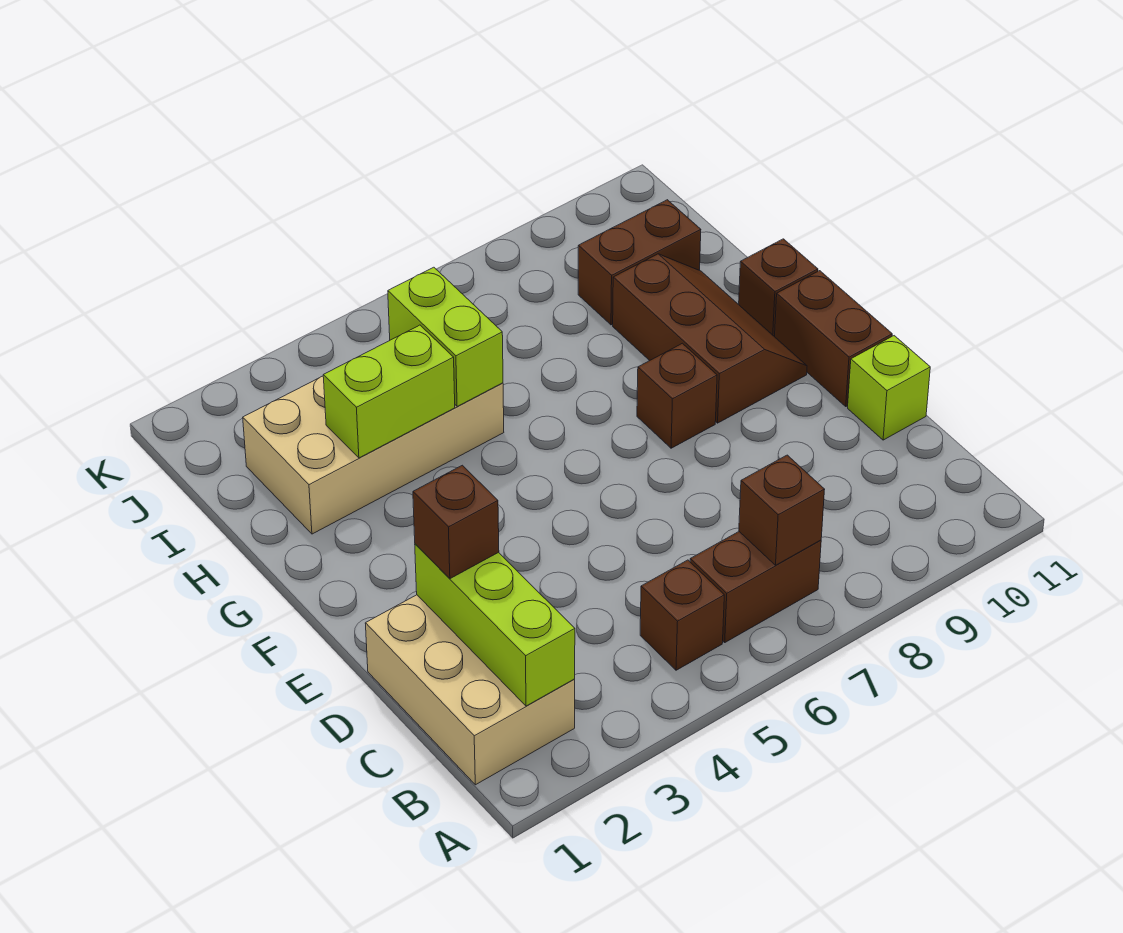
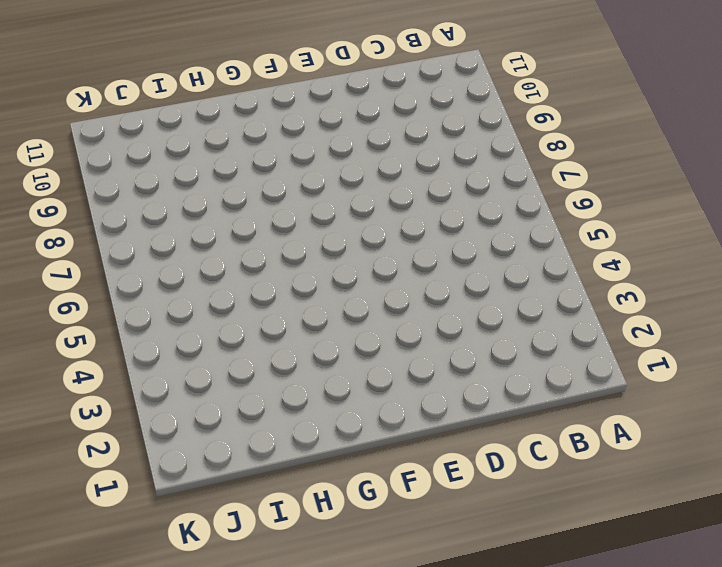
none -> tan 2x3 brick [365,595,575,785]
none -> brown 1x1 brick [640,560,724,670]
none -> brown 1x2 brick [690,532,821,642]

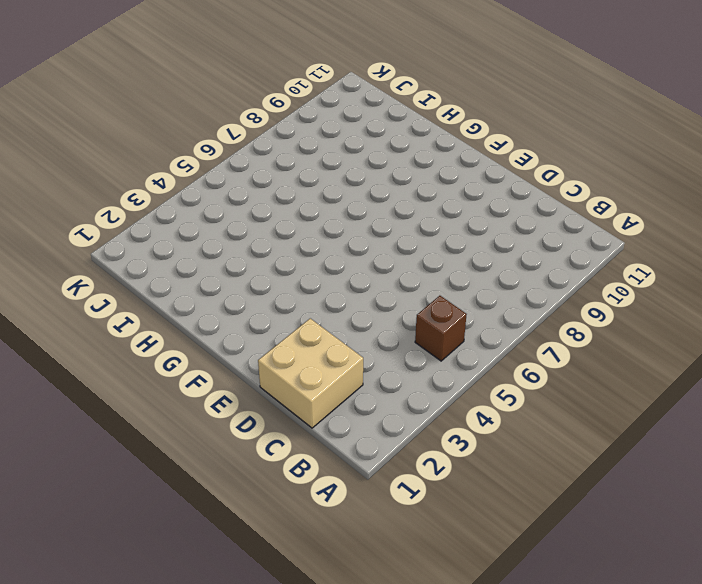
tan 2x2 brick [258,318,363,428] -> tan 2x3 brick [365,595,575,785]
none -> brown 1x2 brick [690,532,821,642]
none -> lime 1x1 brick [848,336,930,440]
none -> brown 1x2 brick [775,271,892,406]

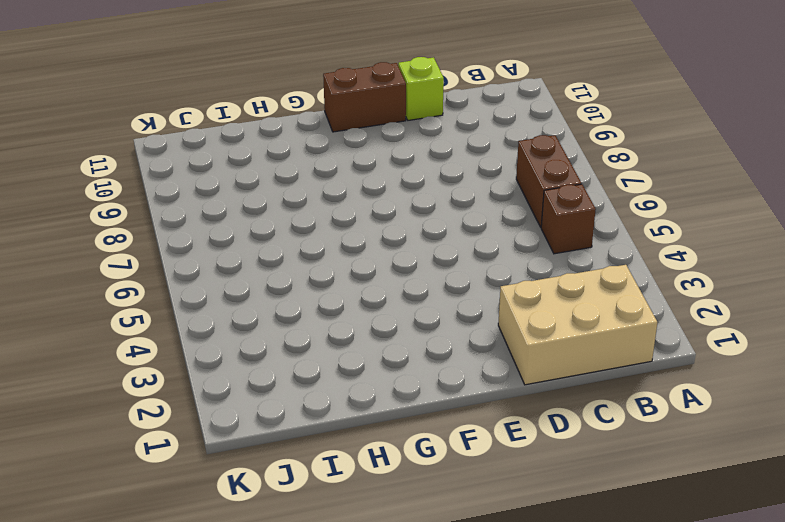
none -> brown 1x1 brick [637,343,717,448]
none -> brown 2x3 slope [613,254,807,423]
none -> brown 1x1 brick [739,239,818,337]

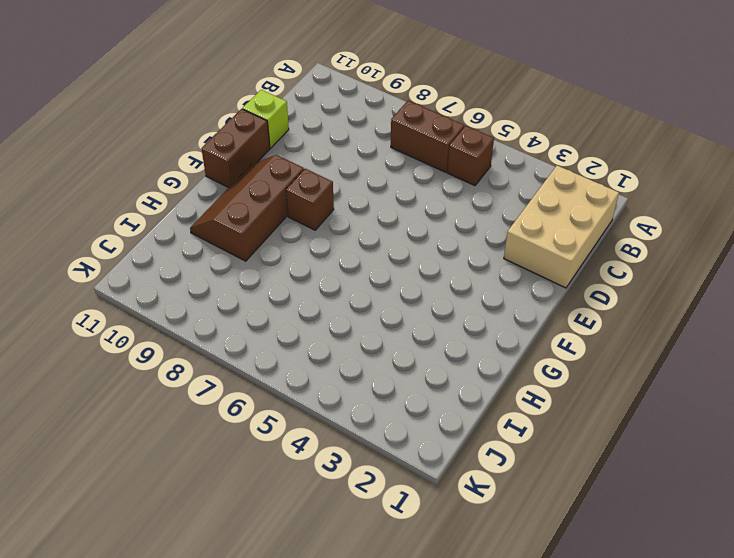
none -> brown 1x1 brick [739,239,818,337]
none -> tan 2x4 brick [243,376,504,534]
none -> brown 1x2 brick [578,200,701,325]

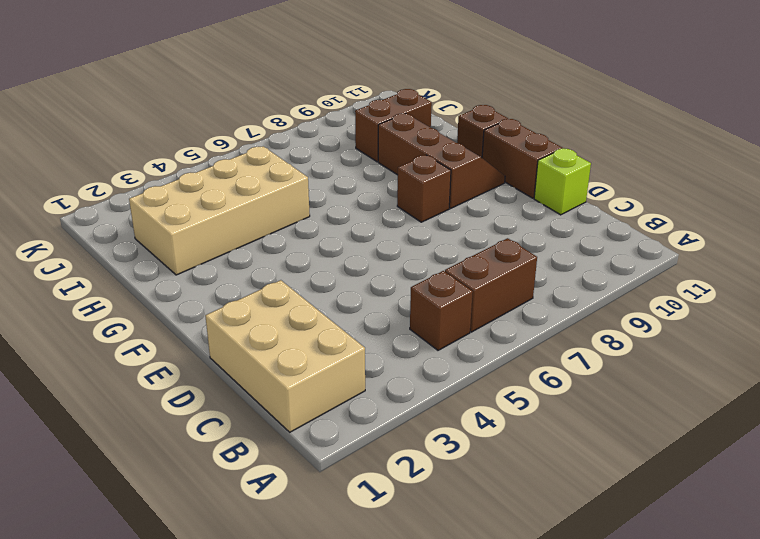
none -> lime 1x3 brick [415,544,575,706]
none -> brown 1x1 brick [739,455,825,565]
none -> lime 1x2 brick [323,325,455,458]

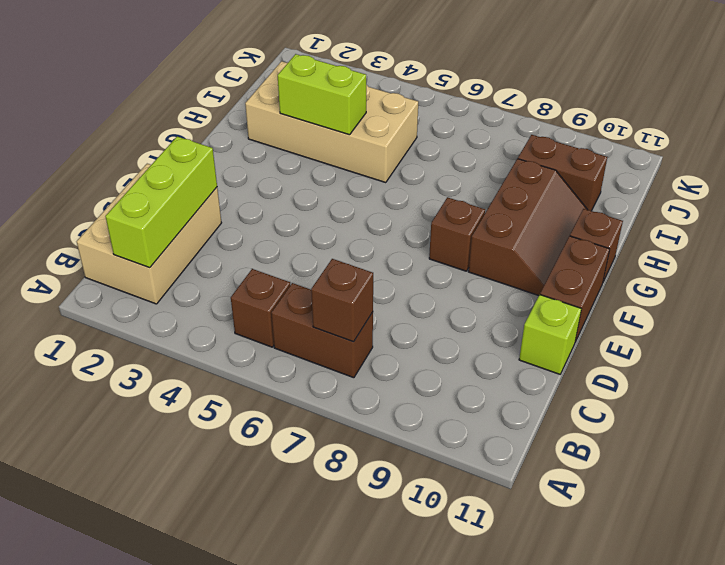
none -> lime 1x2 brick [388,267,503,406]
none -> brown 1x1 brick [413,465,499,579]

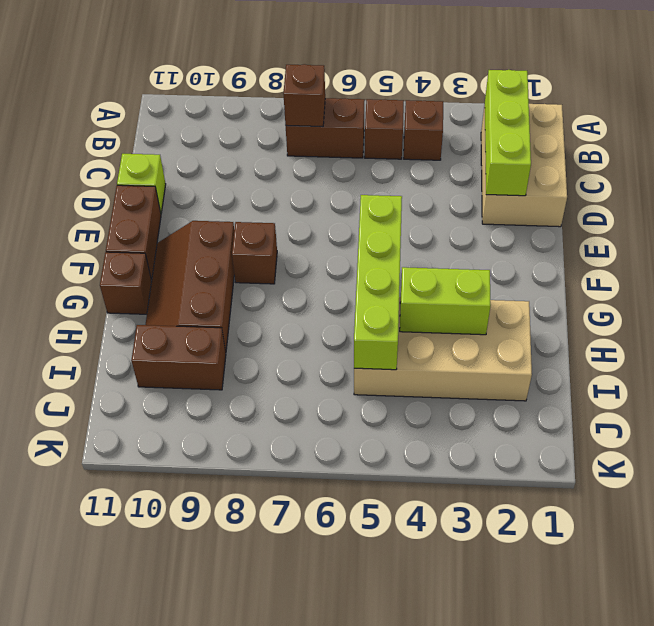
brown 1x1 brick [404,100,443,160] -> brown 1x1 brick moved to [413,465,499,579]
lime 1x4 brick [354,195,402,370] -> lime 1x2 brick [388,267,503,406]

